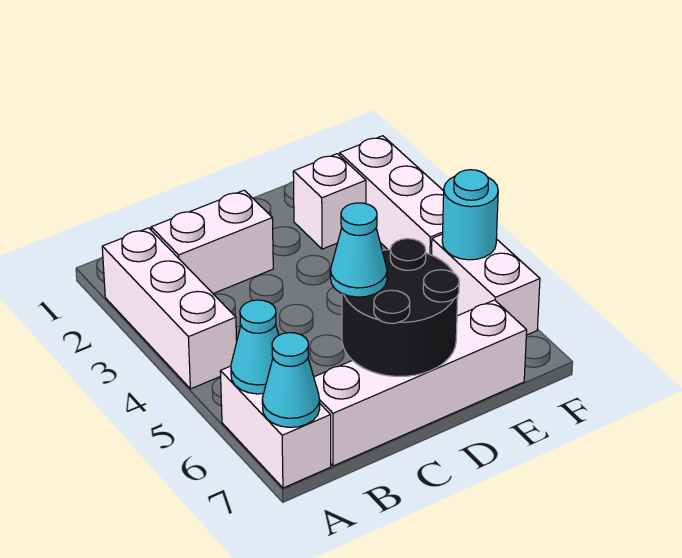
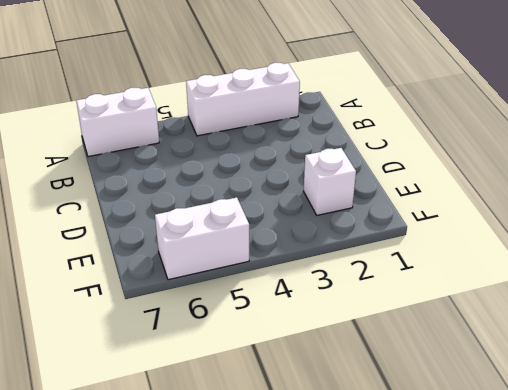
none -> white 1x2 brick [151,190,273,293]
none -> white 1x4 brick [314,300,527,466]
none -> white 1x3 brick [340,136,444,255]

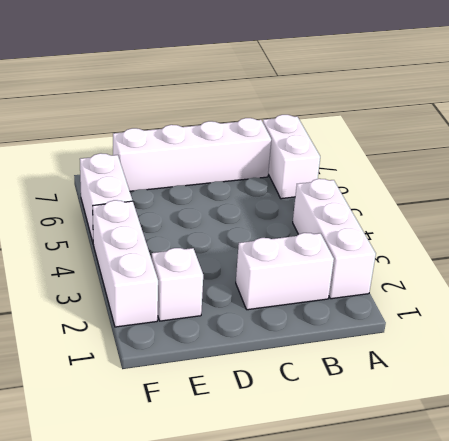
none -> cyan 1x1 cone [231,300,279,394]
none -> cyan 1x1 cone [262,333,320,427]
none -> black 2x2 round brick [342,239,459,376]

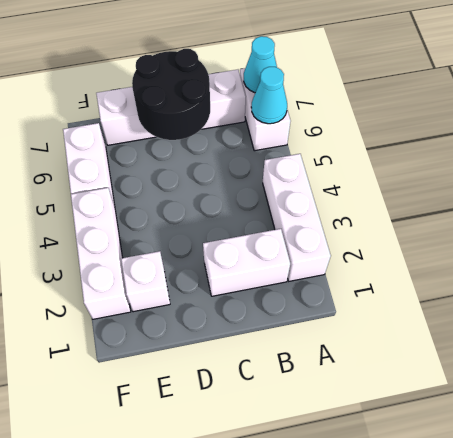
none -> cyan 1x1 round brick [442,170,498,260]
none -> cyan 1x1 cone [331,203,387,297]

